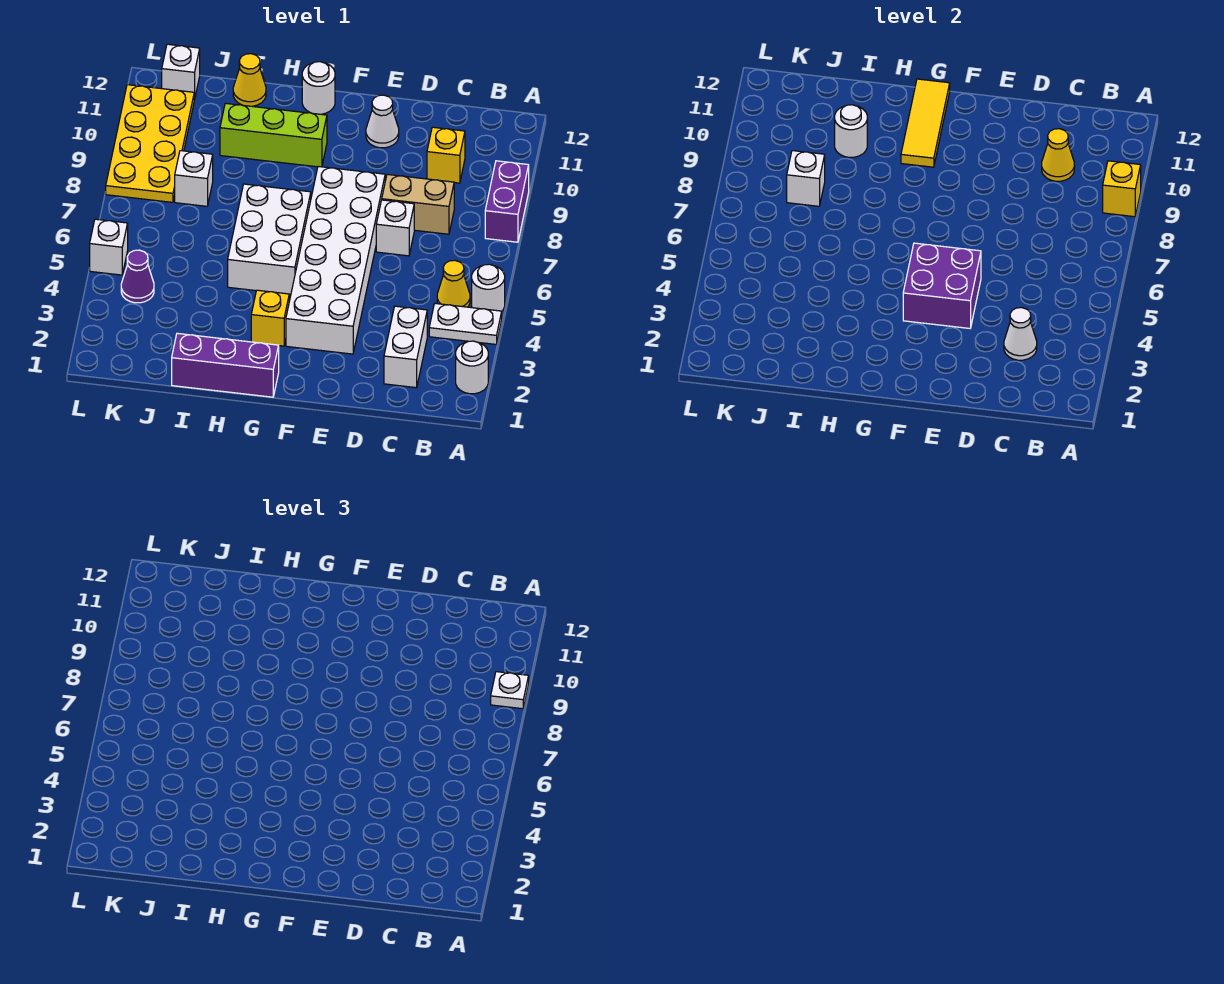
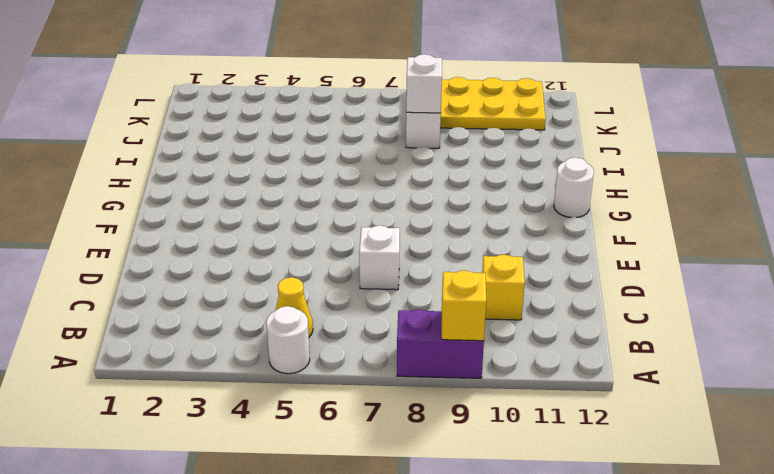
none -> white 1x1 round brick [456,341,488,394]
none -> white 1x2 plate [429,303,502,344]
none -> white 1x2 brick [384,306,427,388]
none -> tan 1x2 brick [382,174,454,234]

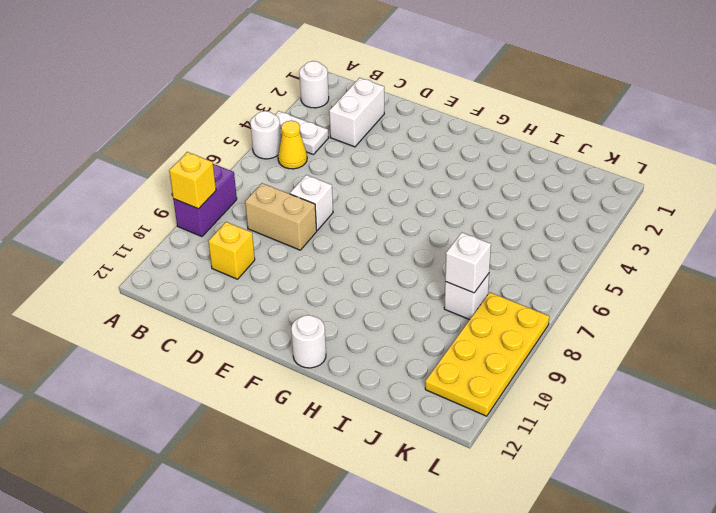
none -> white 2x6 brick [286,166,385,354]
none -> white 1x1 cone [366,95,399,148]
none -> purple 1x3 brick [172,333,279,397]
none -> yellow 1x1 brick [251,290,289,346]

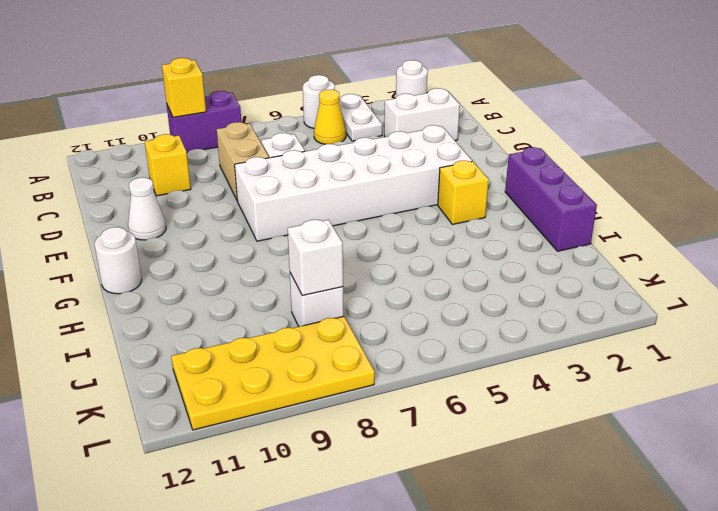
none -> white 2x3 brick [228,184,311,295]
none -> lime 1x3 brick [220,103,327,167]
none -> yellow 1x1 cone [233,54,266,106]
none -> purple 1x1 cone [121,250,154,303]

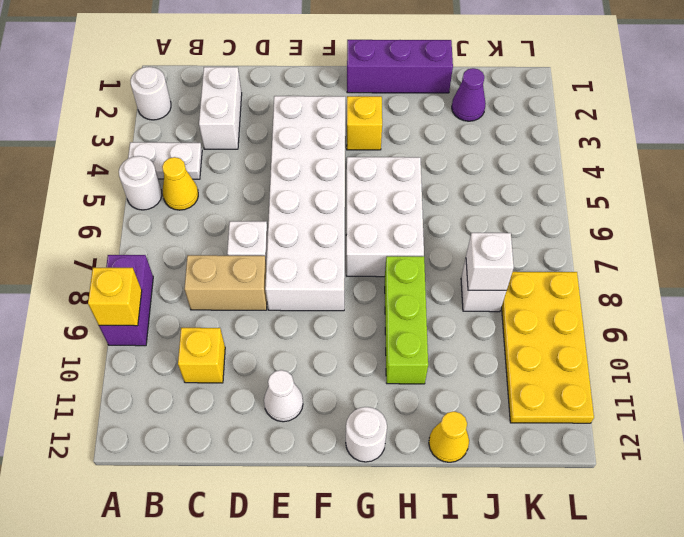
lime 1x3 brick [385,256,428,384] -> lime 1x3 brick turned to [220,103,327,167]
purple 1x1 cone [452,68,486,121] -> purple 1x1 cone moved to [121,250,154,303]
none -> white 1x1 brick [162,44,200,100]
none -> white 1x1 brick [90,219,128,275]
none -> white 1x1 cone [1004,308,1037,360]
none -> yellow 1x1 cone [1042,129,1074,181]

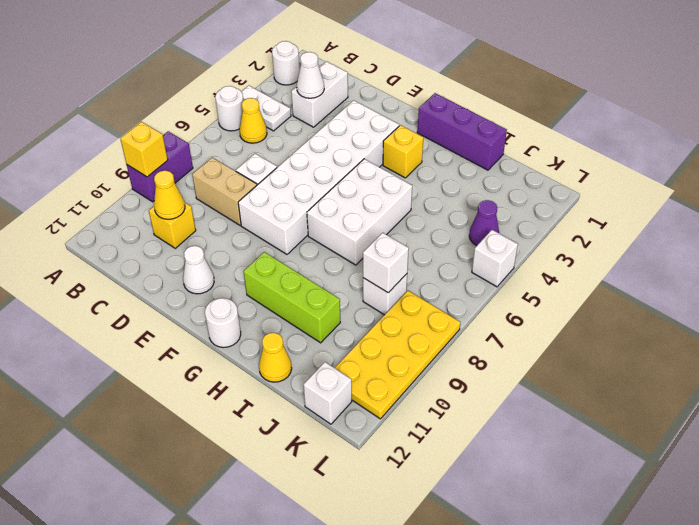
none -> purple 2x2 brick [903,243,981,328]
none -> yellow 1x3 tile [901,79,950,167]
none -> white 1x1 round brick [835,105,867,157]
none -> white 1x1 plate [491,672,529,709]

